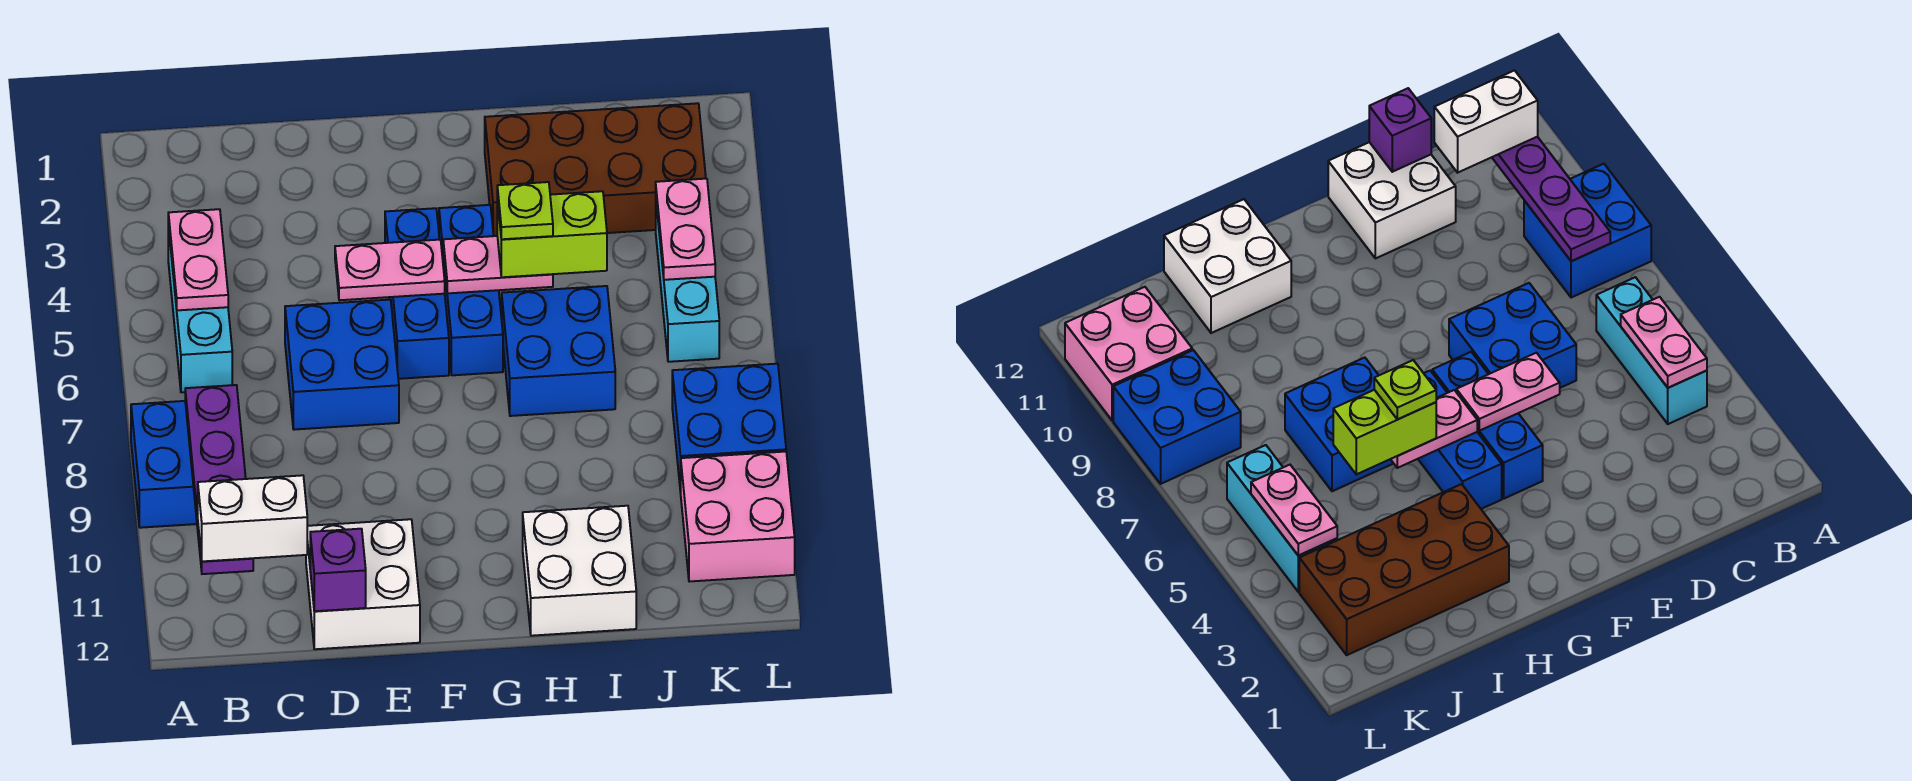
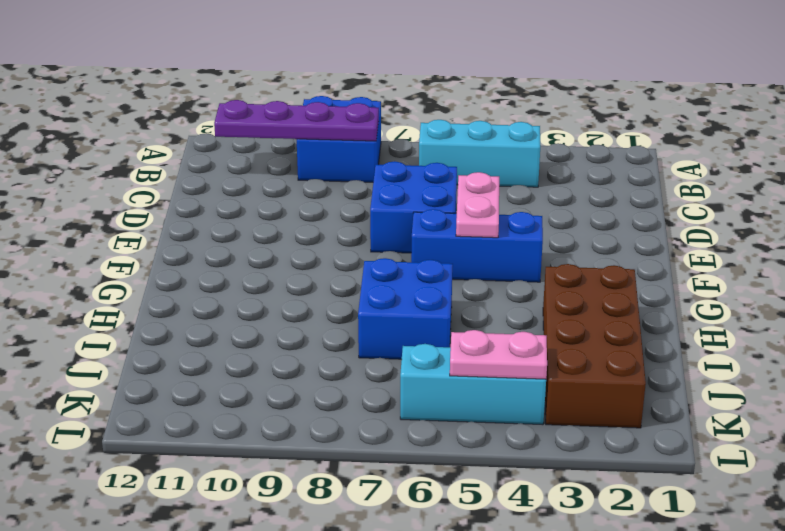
none -> white 2x2 brick [306,519,420,649]
none -> blue 1x3 brick [439,205,503,375]
none -> white 2x2 brick [523,506,636,636]

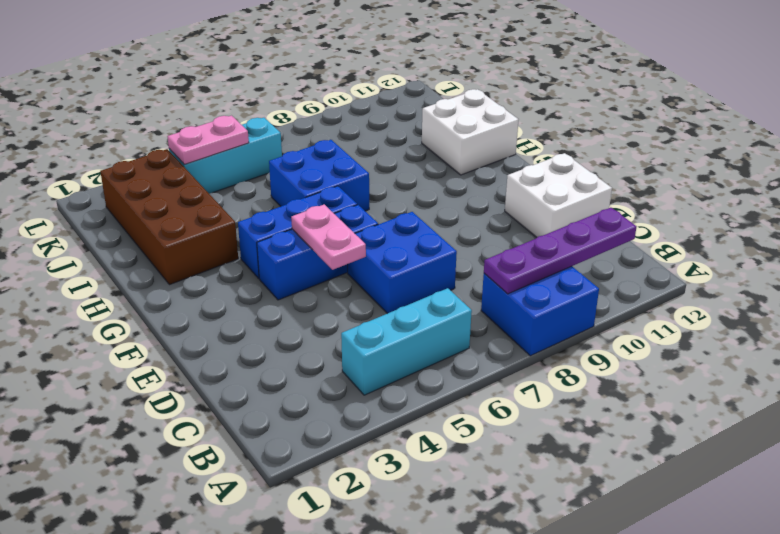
none -> blue 2x2 brick [672,364,786,493]
none -> pink 2x2 brick [681,452,795,582]
none -> pink 1x2 plate [168,209,228,310]

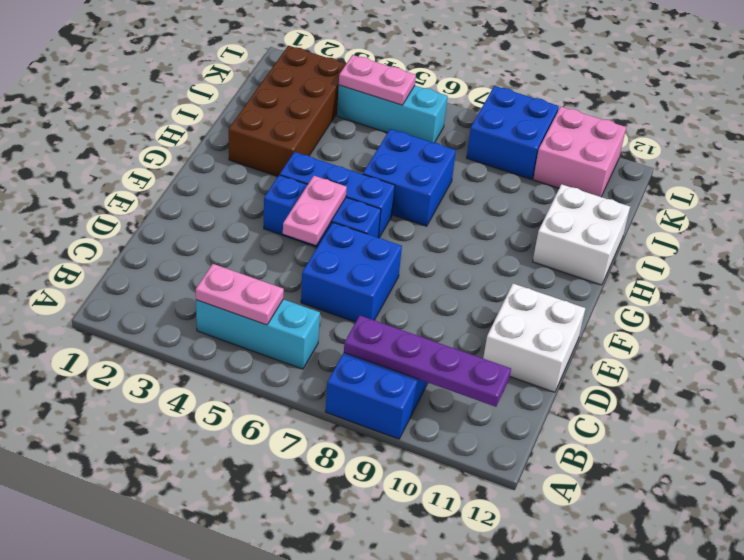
none -> purple 1x1 brick [310,529,366,611]
none -> pink 1x2 plate [443,236,553,293]
none -> white 1x2 brick [198,475,307,561]

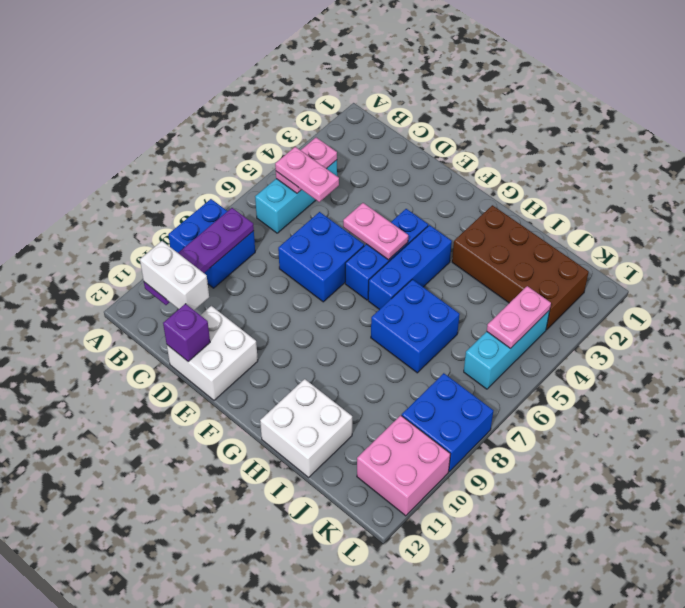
pink 1x2 plate [275,147,339,202] -> pink 1x2 plate moved to [443,236,553,293]
none -> lime 1x2 brick [497,191,607,277]
none -> lime 1x1 plate [497,182,553,239]

